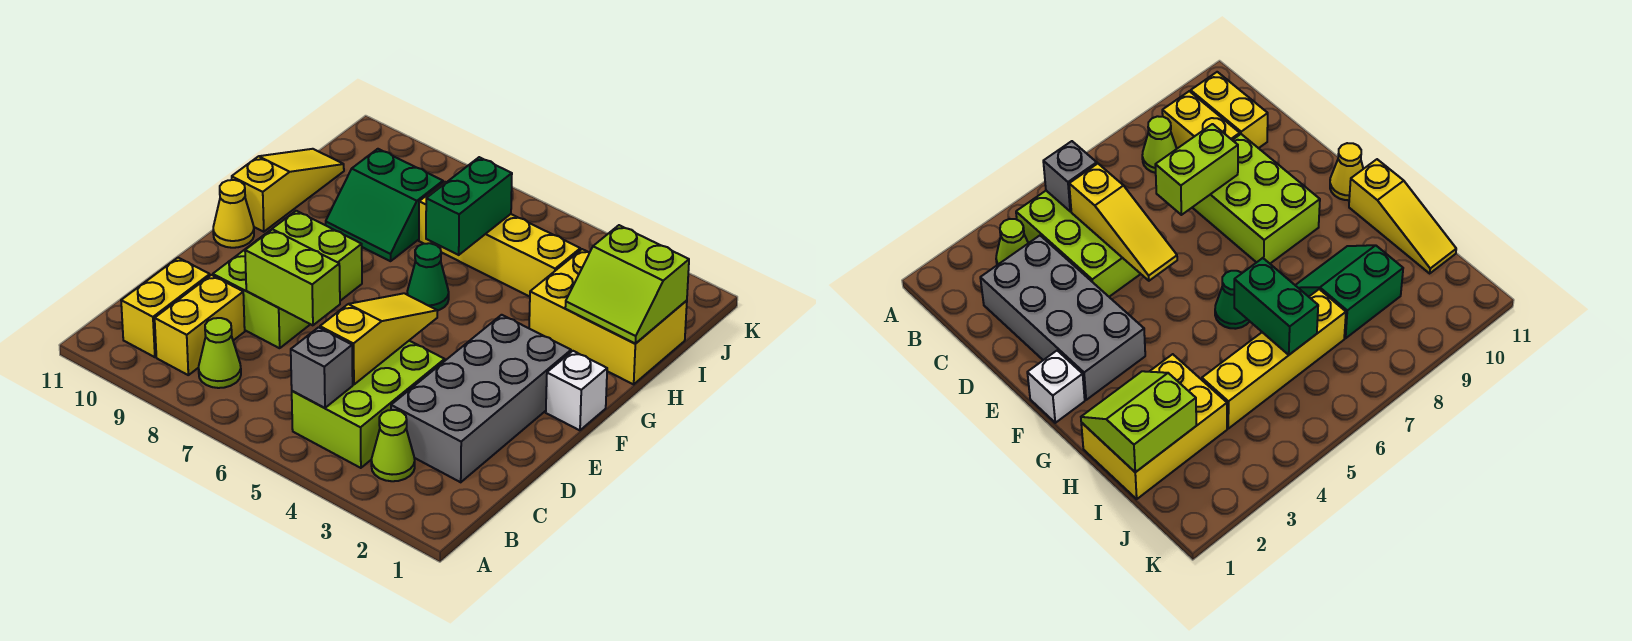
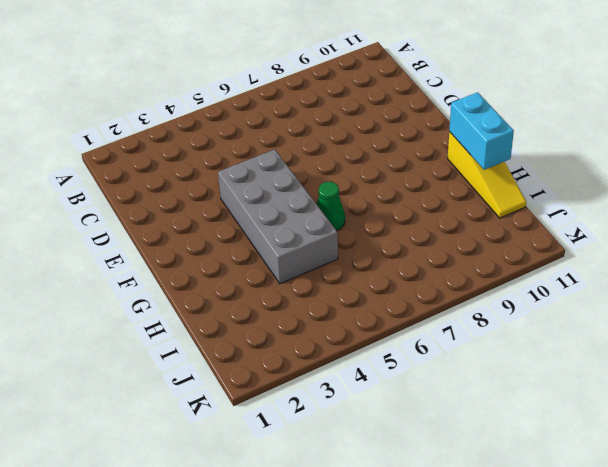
grey 2x4 brick [218,150,338,284] -> grey 2x4 brick moved to [391,315,571,482]
cyan 1x2 brick [449,92,514,170] -> none
none -> lime 1x1 cone [371,410,415,481]
none -> lime 2x3 brick [292,341,445,468]
none -> lime 1x1 cone [199,318,241,388]

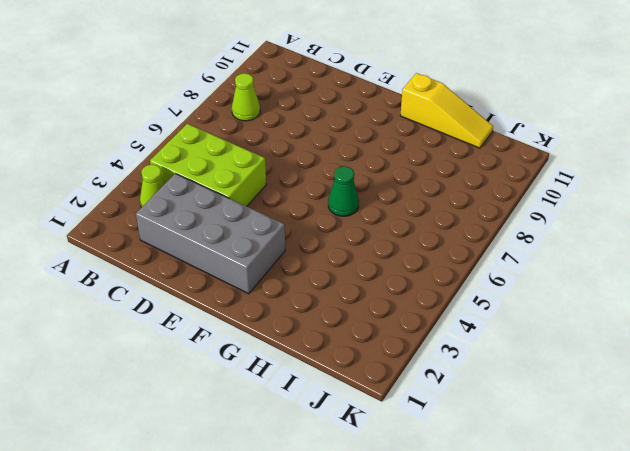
none -> yellow 1x2 brick [155,275,245,375]
none -> yellow 1x2 brick [121,258,210,357]
none -> lime 2x3 brick [213,211,362,348]

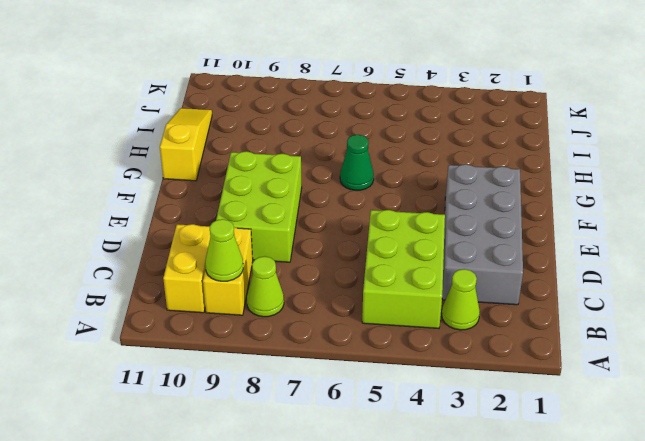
lime 1x1 cone [205,219,243,281] -> none
none -> white 1x1 brick [546,351,607,430]
none -> yellow 1x1 cone [213,180,254,248]
none -> yellow 2x3 brick [529,249,687,384]

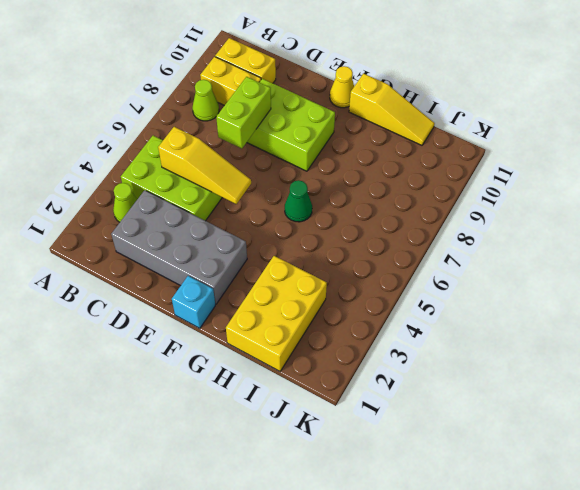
cyan 1x1 brick [172,276,215,328] -> white 1x1 brick [546,351,607,430]
none -> green 2x2 slope [326,149,443,261]
none -> yellow 1x4 brick [419,182,580,297]
none -> grey 1x1 brick [291,327,353,408]

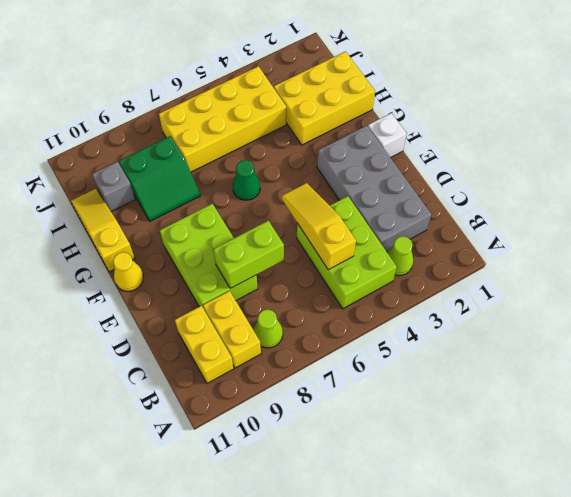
yellow 2x4 brick [159,66,286,172] -> yellow 1x4 brick [419,182,580,297]
grey 1x1 brick [92,162,135,212] -> grey 1x1 brick moved to [291,327,353,408]
none -> lime 2x2 slope [565,225,689,344]
none -> green 1x2 brick [426,157,512,255]

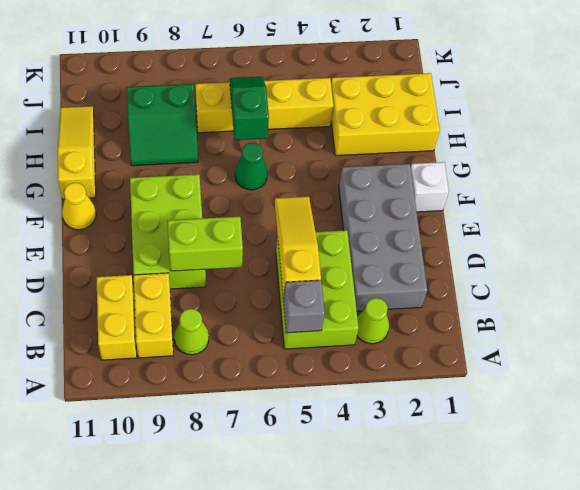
green 1x2 slope [230,77,269,140] -> green 1x2 brick [426,157,512,255]
none -> lime 2x2 slope [565,225,689,344]

